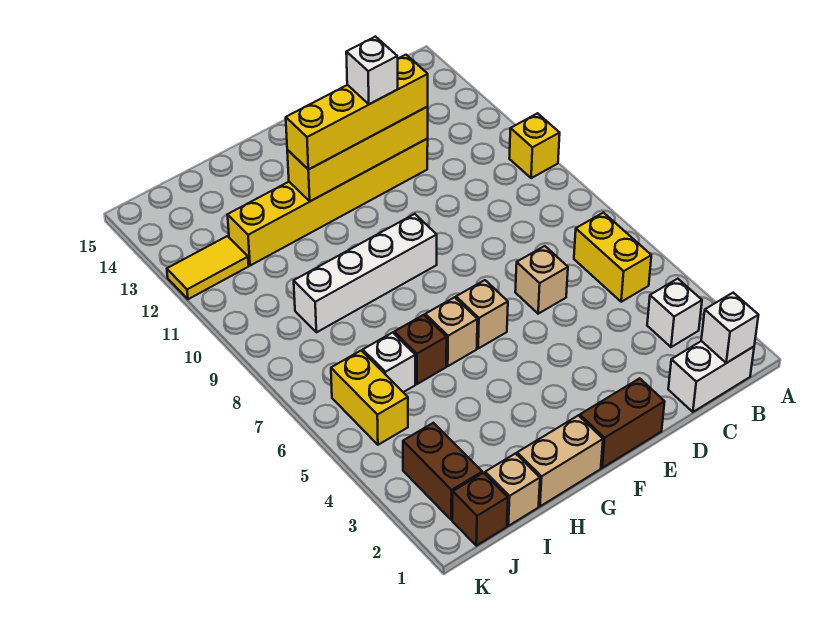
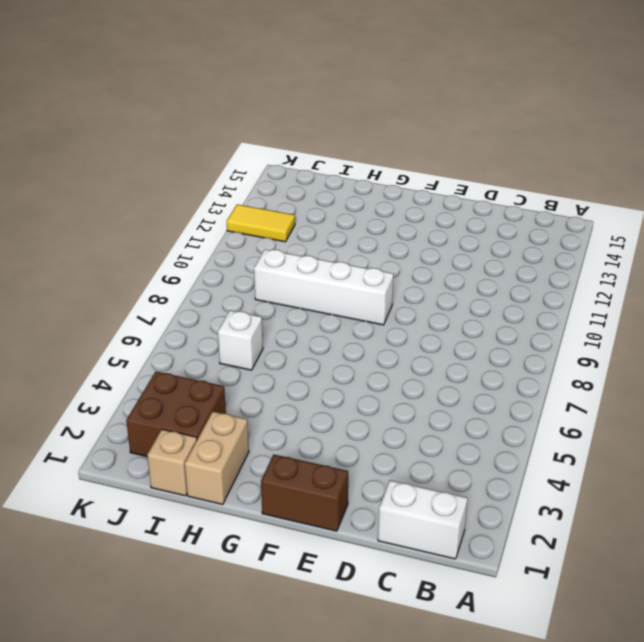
tan 1x2 brick [185,412,249,504] -> tan 1x2 brick turned to [517,415,603,506]
brown 2x2 brick [126,372,226,456] -> brown 1x2 brick [403,423,482,520]
none -> yellow 1x1 brick [509,113,560,178]
none -> white 1x1 brick [647,279,702,347]
none -> yellow 1x2 brick [574,213,651,302]

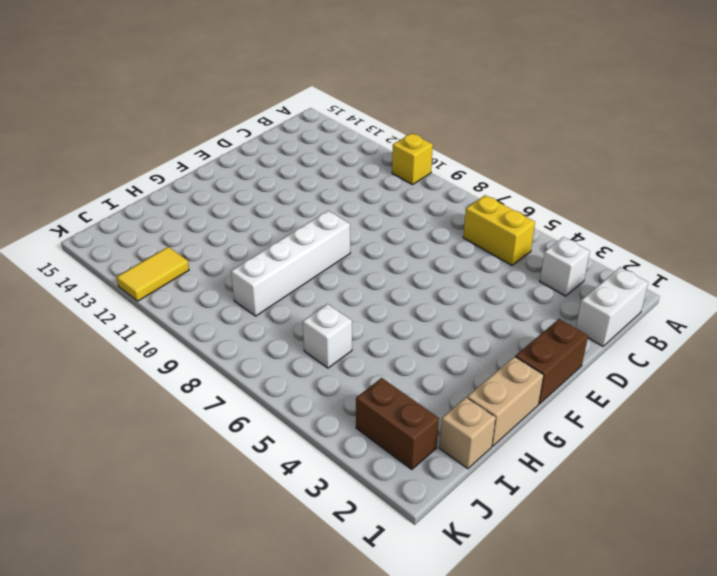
none -> tan 1x1 brick [515,246,568,314]
none -> yellow 1x6 brick [227,139,428,266]
none -> tan 1x1 brick [456,280,508,348]

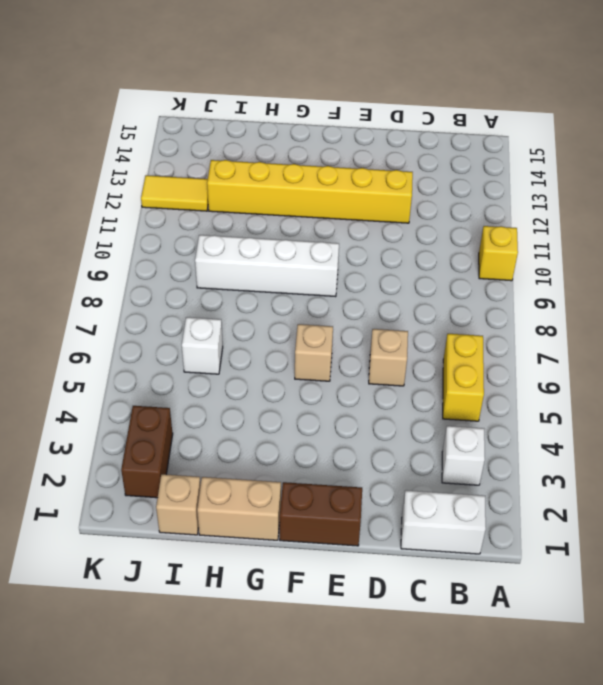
none -> tan 1x1 brick [425,297,477,366]
none -> brown 1x1 brick [394,315,447,384]
none -> brown 1x1 brick [452,473,508,546]

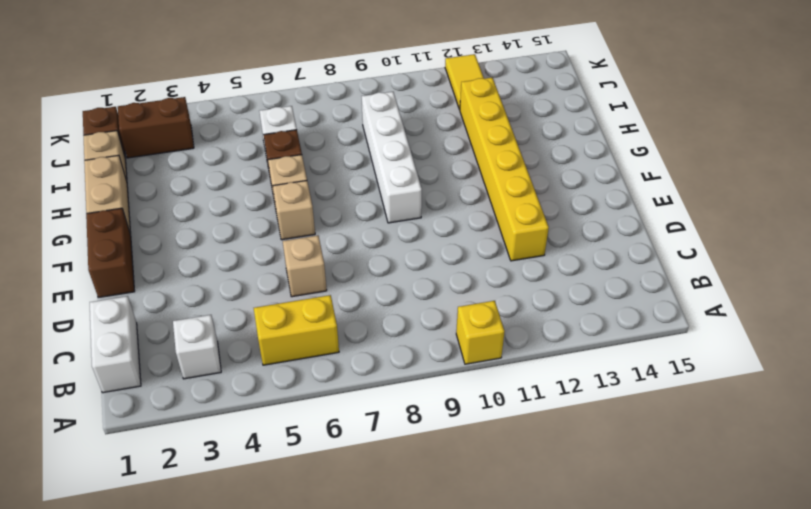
none -> yellow 1x2 brick [331,351,408,445]
none -> white 1x1 brick [701,293,758,363]
none -> yellow 1x4 brick [287,107,428,201]

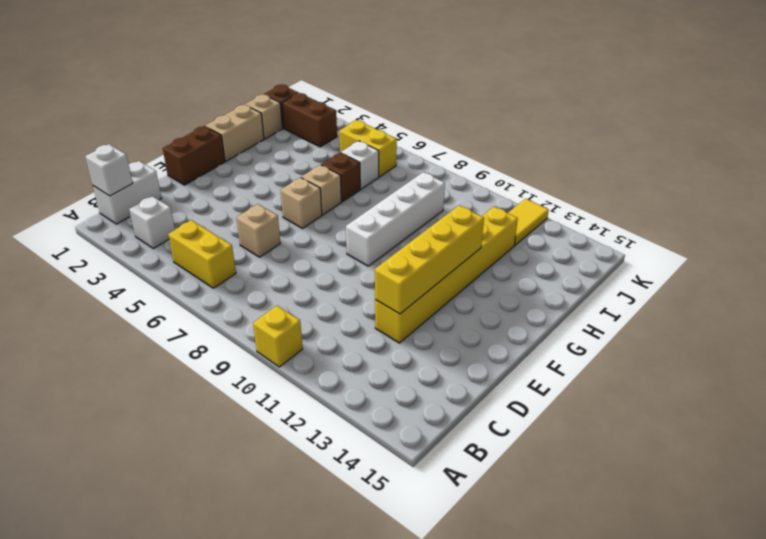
none -> yellow 1x4 brick [286,55,428,170]
none -> white 1x1 brick [346,37,398,104]

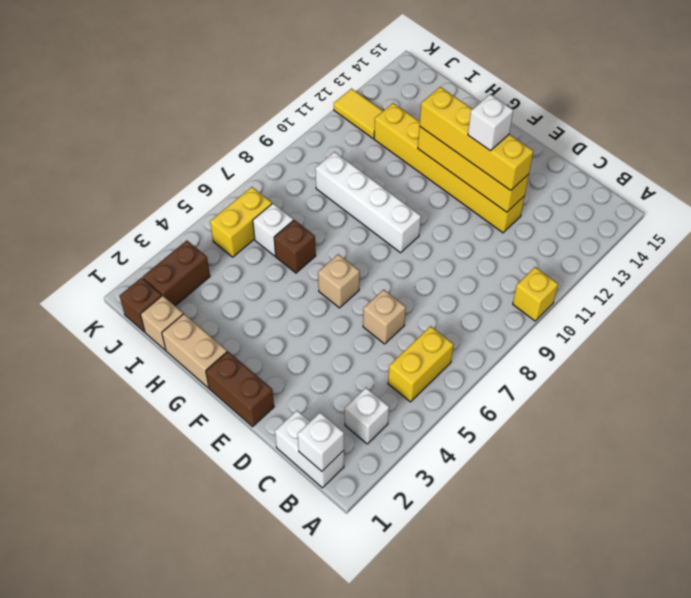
none -> tan 1x1 brick [425,297,477,366]

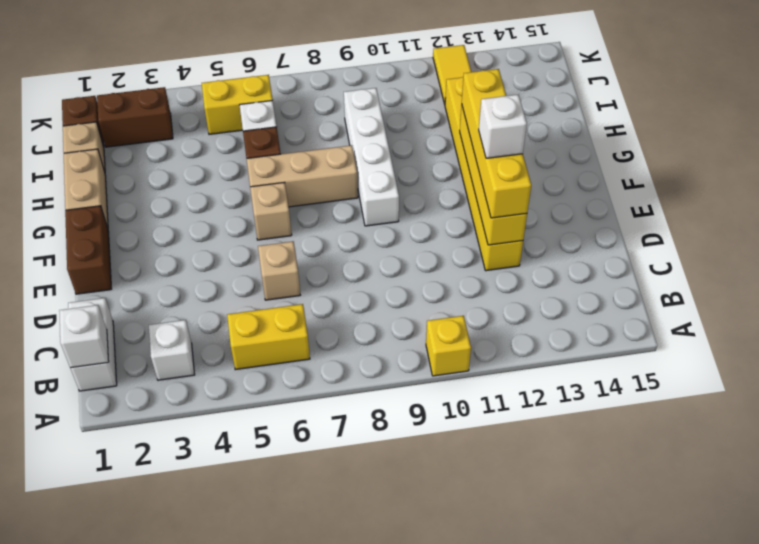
tan 1x3 brick [247,145,358,207] -> tan 1x1 brick [425,297,477,366]

